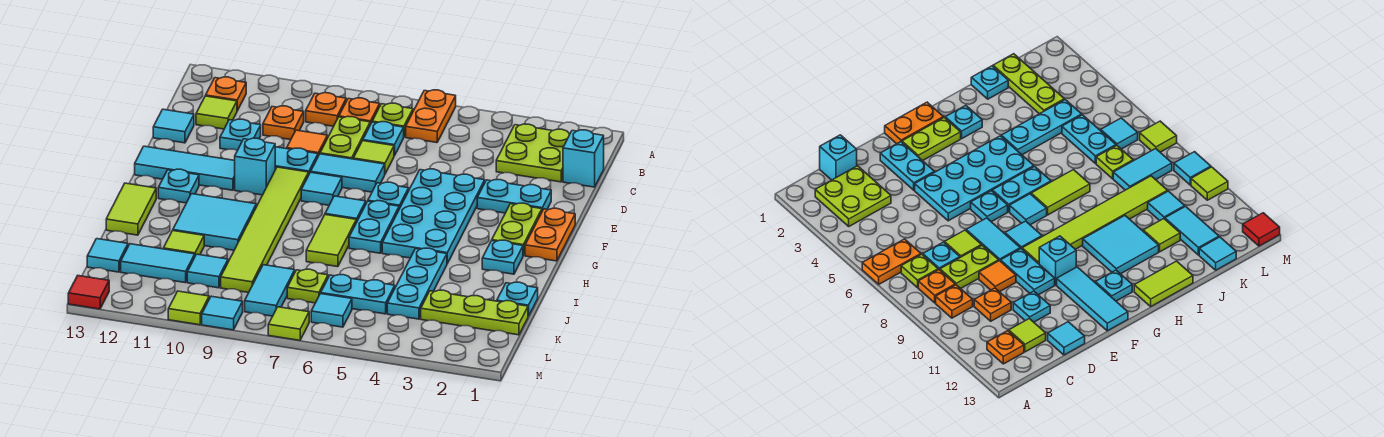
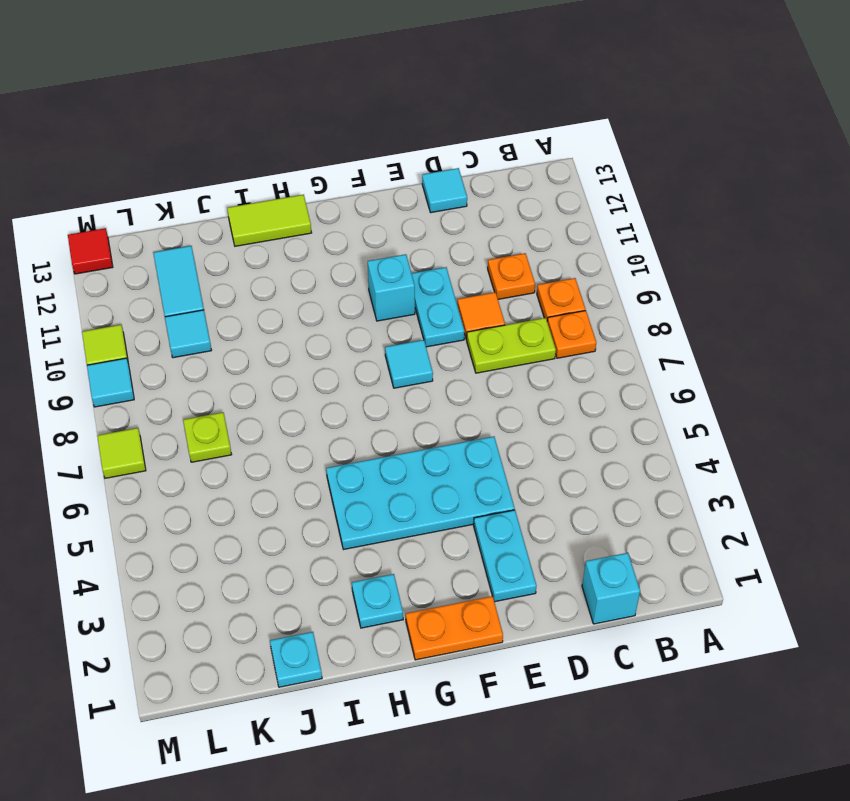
none -> orange 1x2 plate [406,90,456,143]
none -> lime 2x2 plate [496,124,570,182]
none -> lime 1x1 plate [372,103,413,137]
none -> orange 1x1 plate [206,77,246,111]

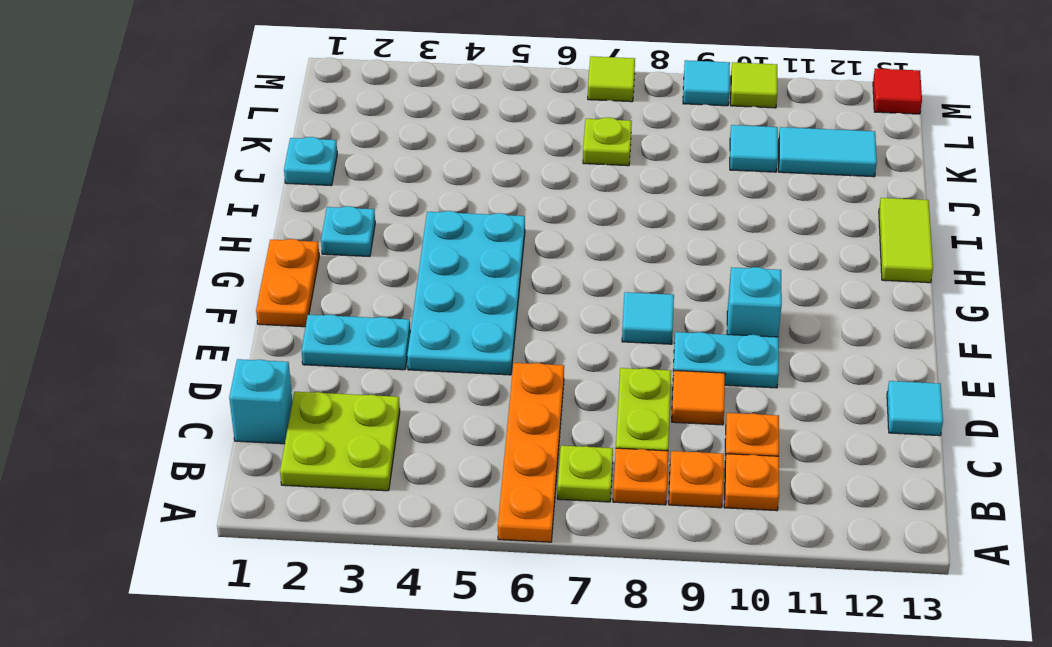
orange 1x4 plate [498,363,564,542] -> orange 1x2 plate [406,90,456,143]
orange 1x1 plate [724,454,779,511] -> orange 1x1 plate moved to [206,77,246,111]
none -> cyan 1x1 plate [363,122,404,156]
none -> lime 1x1 tile [196,96,237,129]
none -> lime 1x1 tile [353,141,394,174]
none -> cyan 1x1 plate [220,119,261,150]

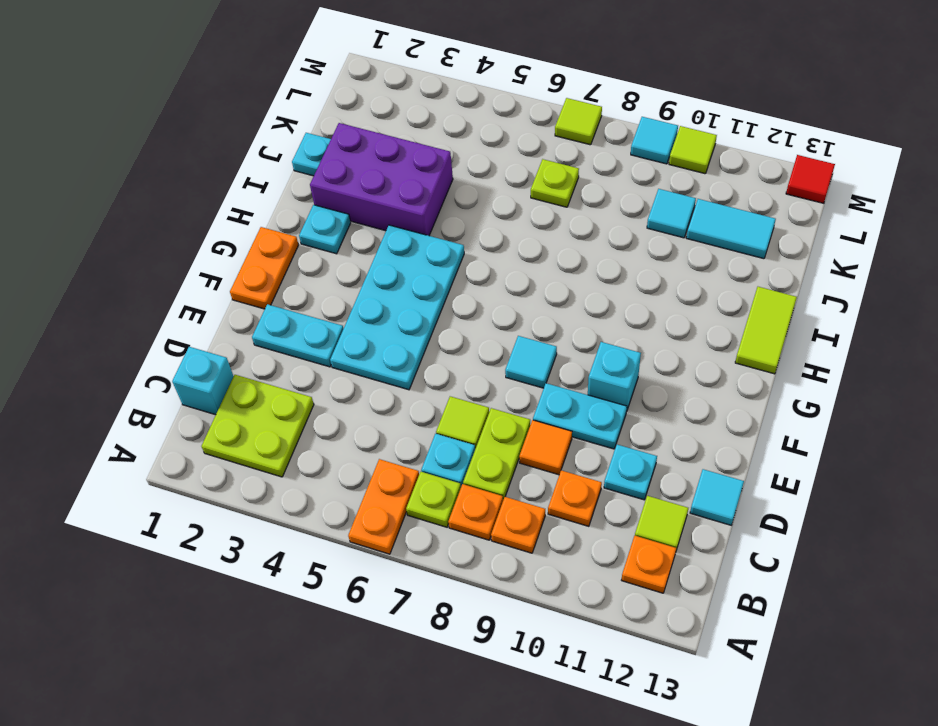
purple 2x3 brick [310,123,453,236] -> cyan 1x3 plate [387,248,447,319]
none -> cyan 1x2 tile [311,154,385,192]
none -> lime 1x2 plate [492,203,542,256]
none -> cyan 1x1 plate [368,182,409,209]
none -> lime 1x6 tile [221,167,309,293]

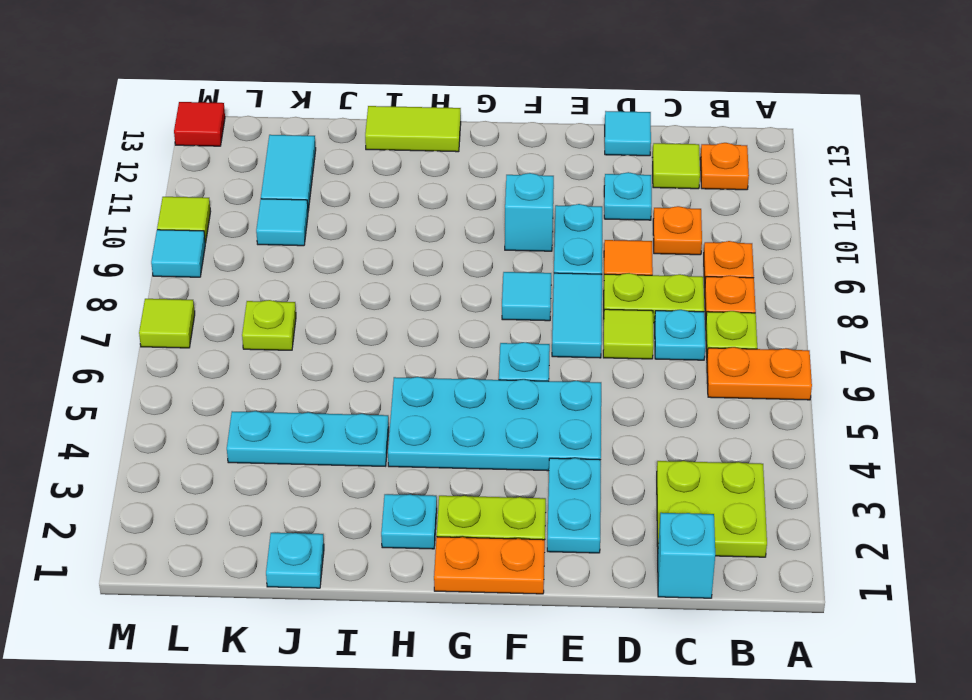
none -> lime 1x6 tile [221,167,309,293]
none -> cyan 1x3 tile [135,146,235,190]
none -> cyan 1x2 plate [349,201,399,253]
none -> cyan 1x1 tile [325,196,366,222]

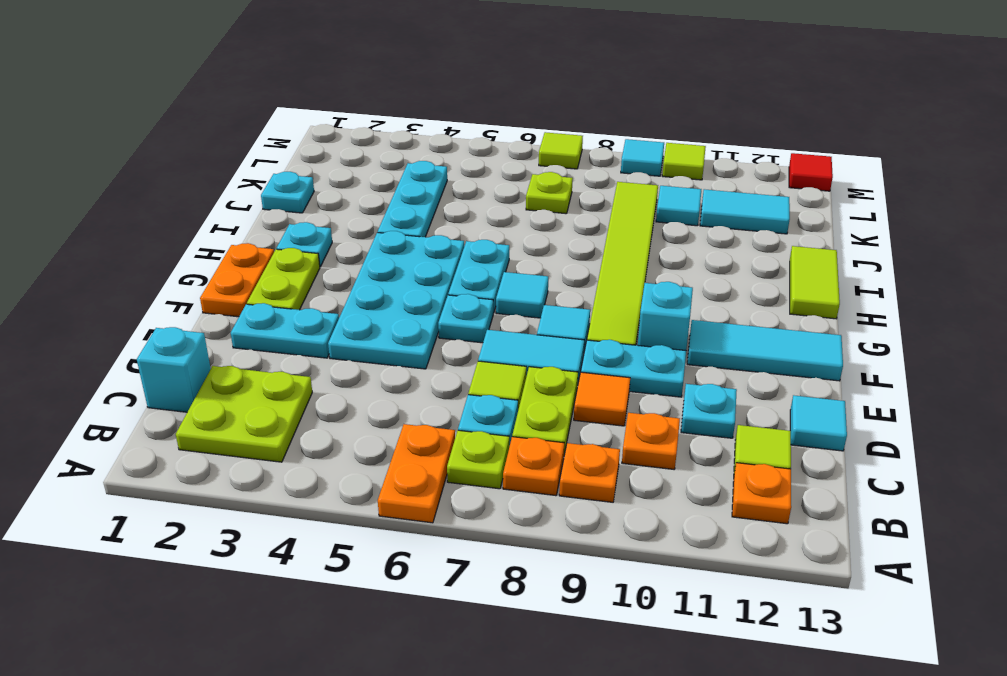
none -> cyan 1x1 plate [158,169,199,203]
none -> lime 1x2 tile [306,215,356,267]
none -> cyan 2x2 tile [173,194,256,250]
none -> lime 1x1 tile [163,231,204,255]

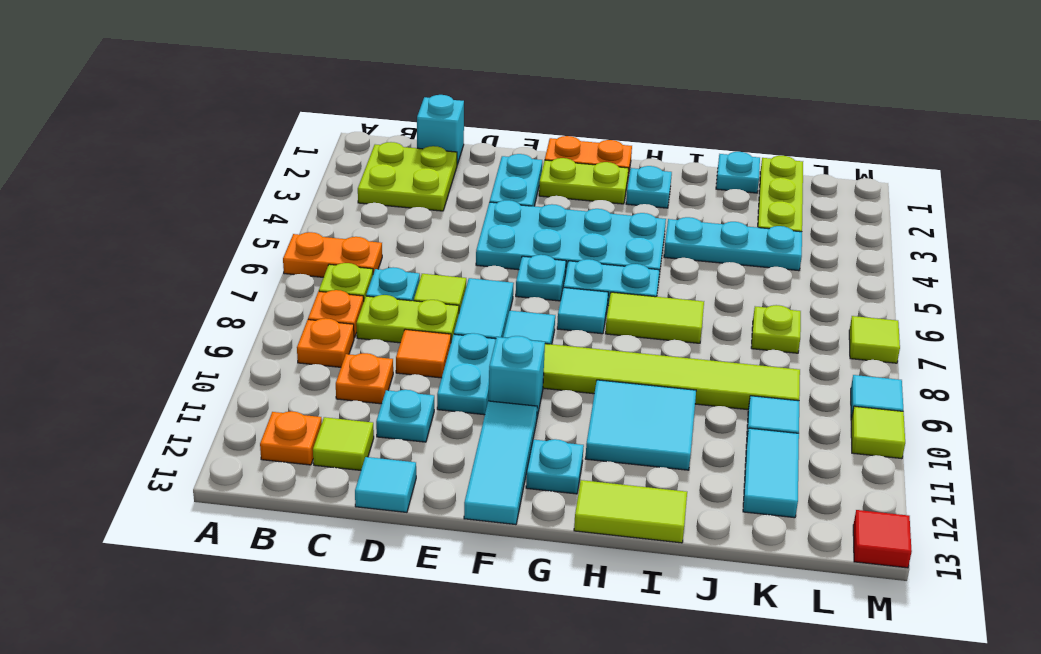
none -> lime 1x1 tile [163,231,204,255]
none -> cyan 1x2 plate [321,275,395,314]
none -> cyan 1x2 tile [245,265,295,316]
none -> cyan 1x1 tile [87,239,128,272]

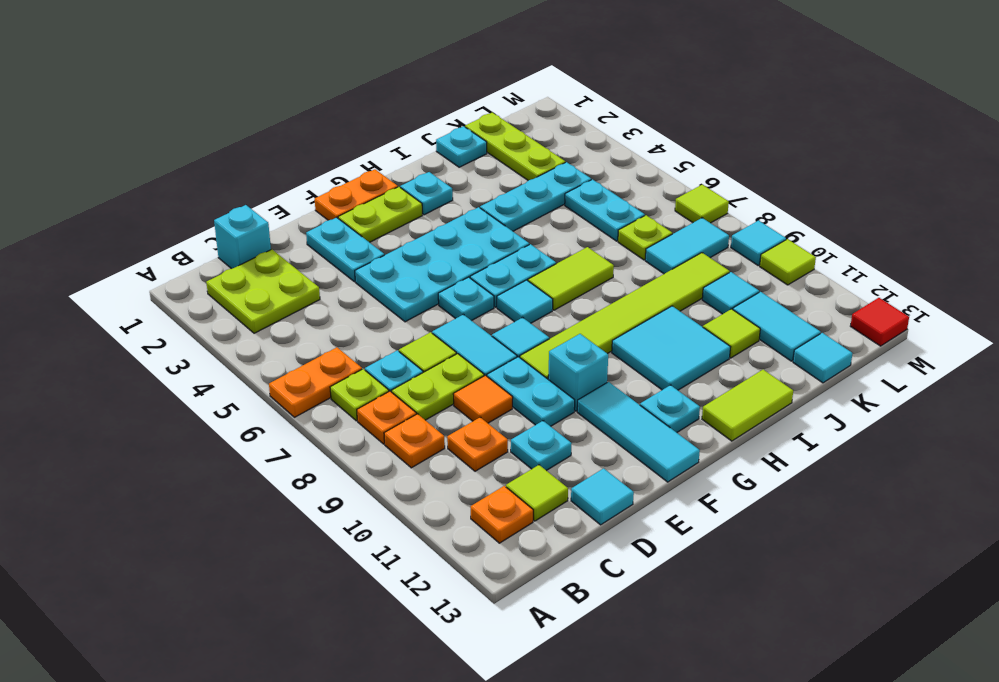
none -> cyan 1x1 tile [311,294,352,327]

